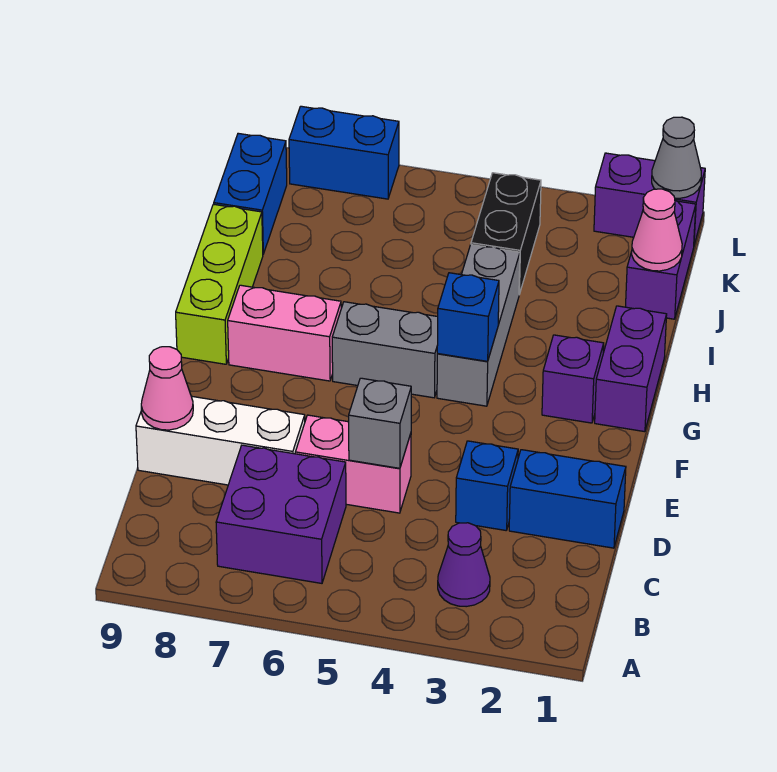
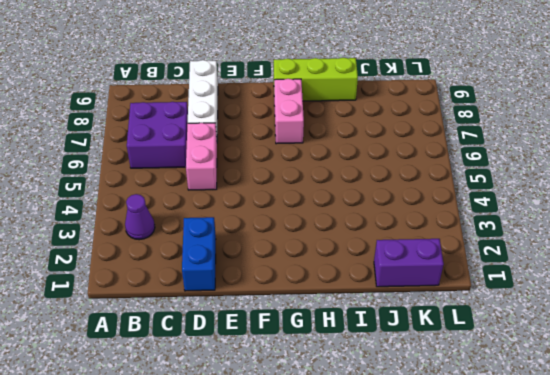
none -> blue 1x1 brick [456,441,518,530]
none -> purple 1x2 brick [595,306,667,432]
none -> purple 1x1 brick [542,335,604,423]

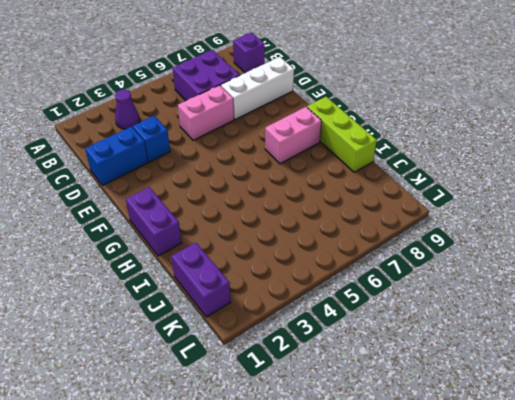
purple 1x1 brick [233,33,265,73] -> purple 1x1 brick moved to [542,335,604,423]
none -> grey 1x3 brick [437,245,520,406]
none -> grey 1x2 brick [332,302,438,398]
none -> black 1x2 brick [471,173,541,294]

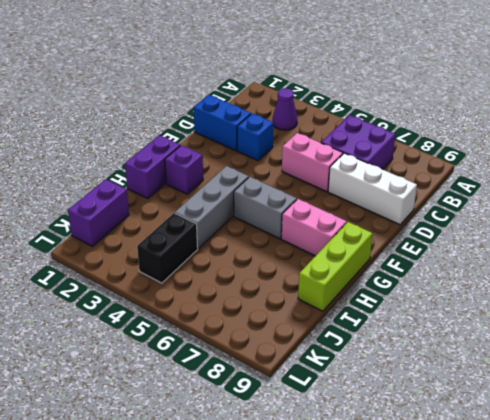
none -> blue 1x2 brick [214,133,287,254]
none -> purple 1x2 brick [594,153,705,245]
none -> blue 1x2 brick [289,106,399,199]

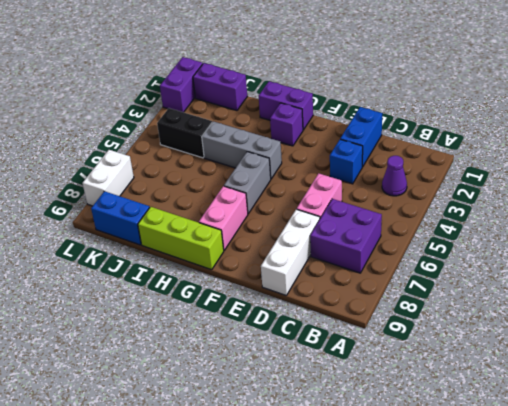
white 1x2 brick [83,150,134,206] -> blue 1x2 brick [289,106,399,199]
none -> grey 1x1 brick [349,378,411,468]
none -> pink 1x1 cone [141,347,193,430]
none -> blue 1x1 brick [437,273,499,361]

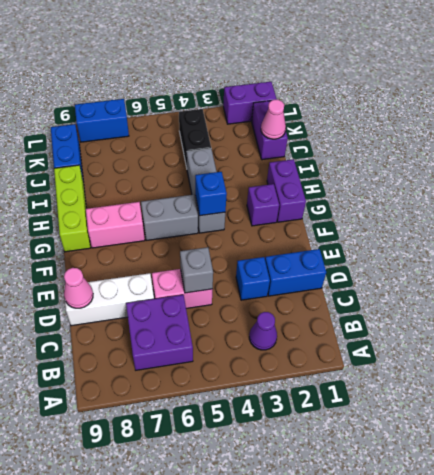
none -> grey 1x1 cone [652,117,701,198]

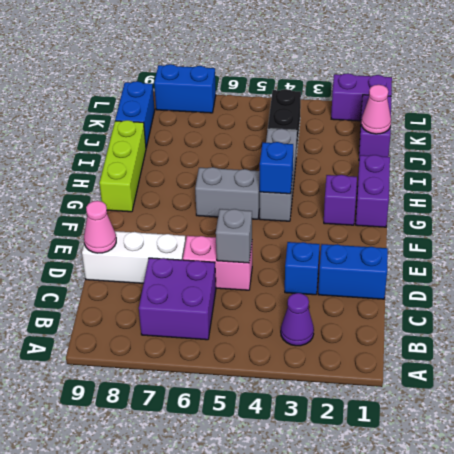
none -> pink 1x2 brick [228,285,341,381]
none -> grey 1x1 cone [652,117,701,198]

